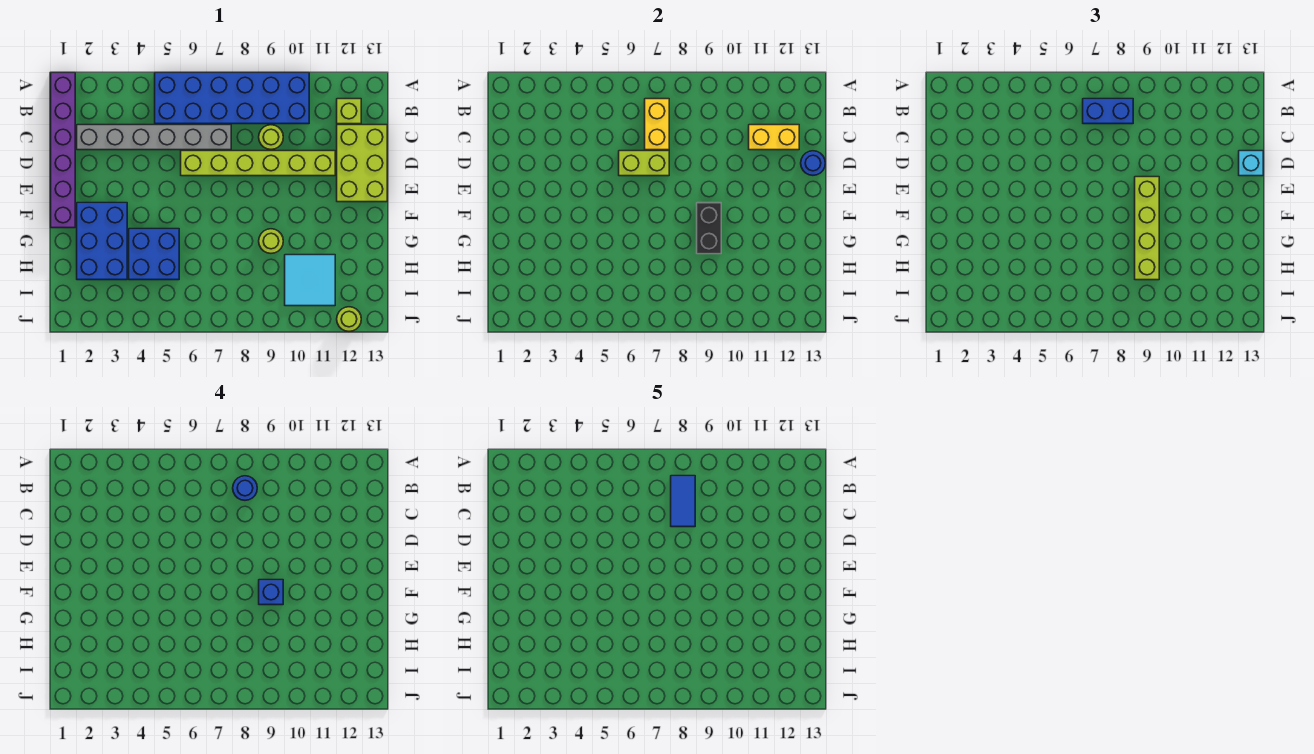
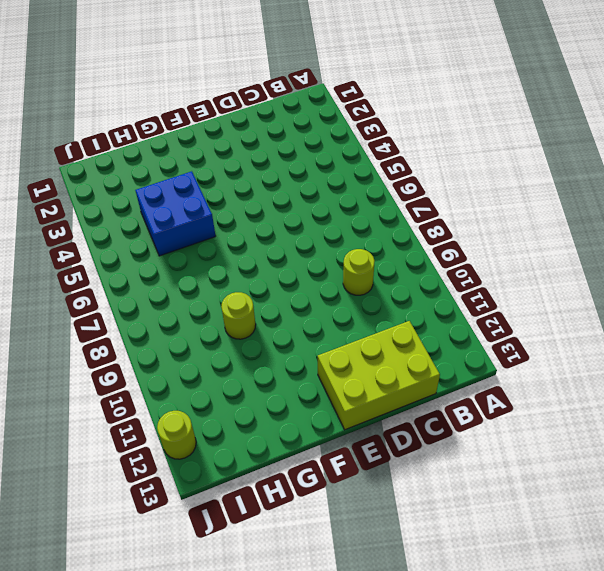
none -> purple 1x6 brick [51,73,75,228]
none -> blue 2x6 brick [155,73,309,124]
none -> lime 1x1 brick [337,99,361,124]

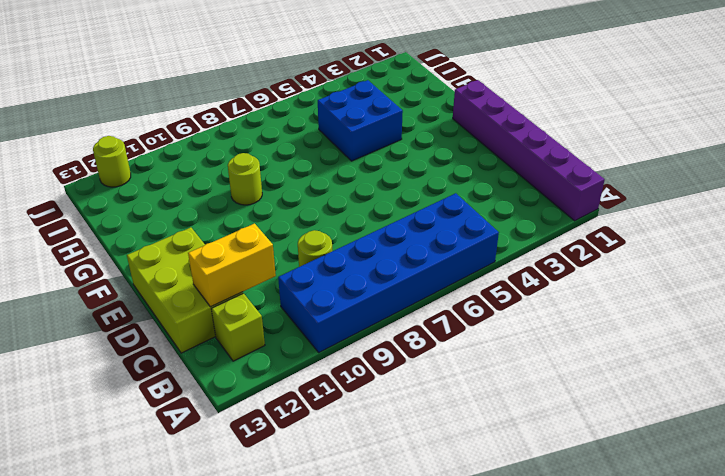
none -> grey 1x6 brick [77,125,231,150]
none -> lime 1x6 brick [181,151,335,176]
none -> blue 2x3 brick [77,203,127,280]

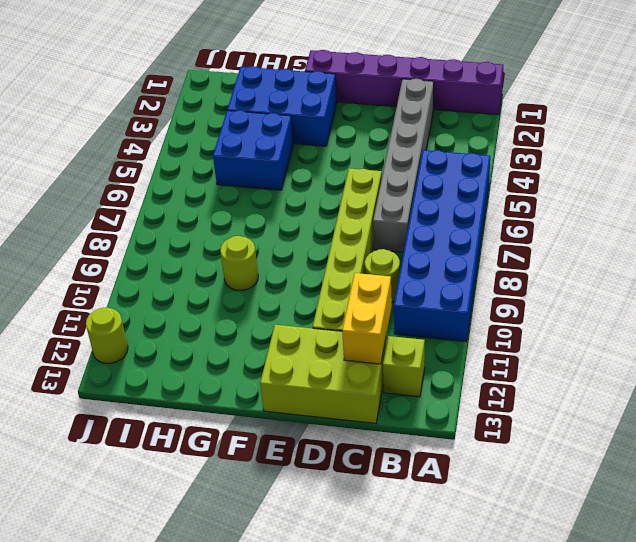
none -> cyan 2x2 tile [285,255,335,306]
none -> yellow 1x2 brick [645,99,669,150]
none -> lime 1x2 brick [619,151,669,176]

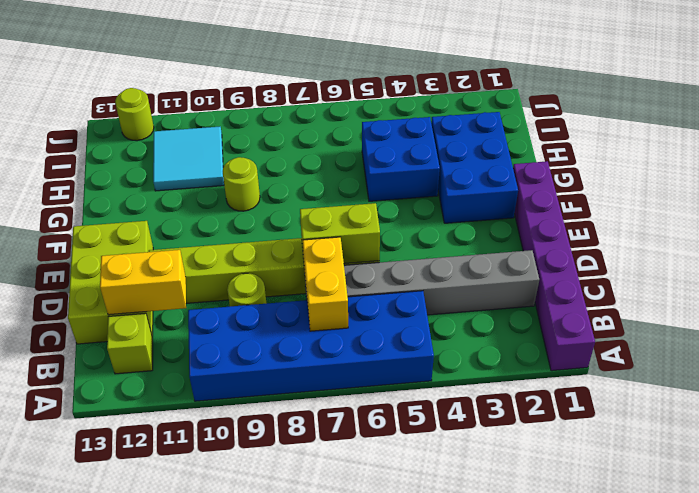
none -> blue 1x1 round brick [801,151,825,175]
none -> black 1x2 brick [697,203,721,254]
none -> blue 1x2 brick [1083,99,1133,124]

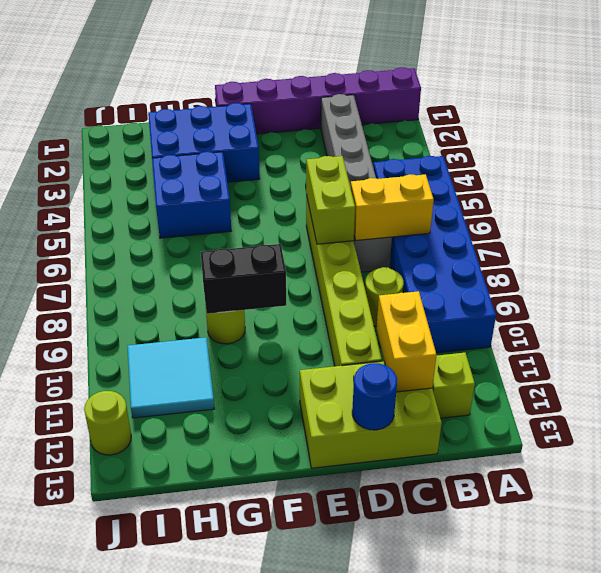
none -> blue 1x2 brick [1083,99,1133,124]
none -> cyan 1x1 brick [1239,151,1263,176]
none -> lime 1x4 brick [1135,177,1159,280]

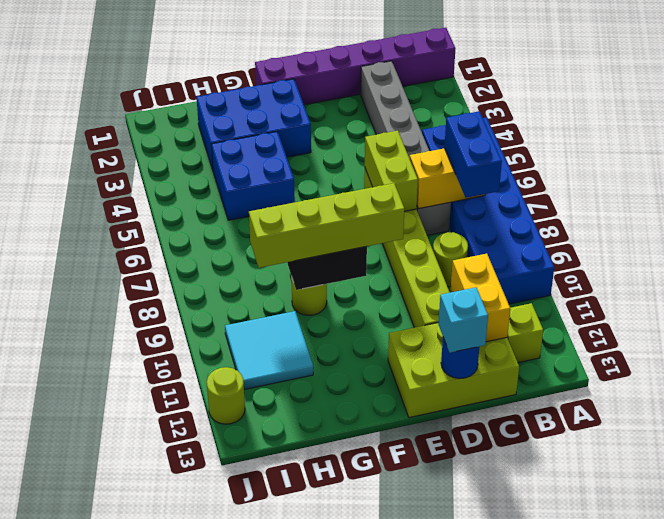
none -> blue 1x1 round brick [233,476,257,500]
none -> blue 1x1 brick [259,580,283,605]
none -> blue 1x2 tile [671,476,695,527]

